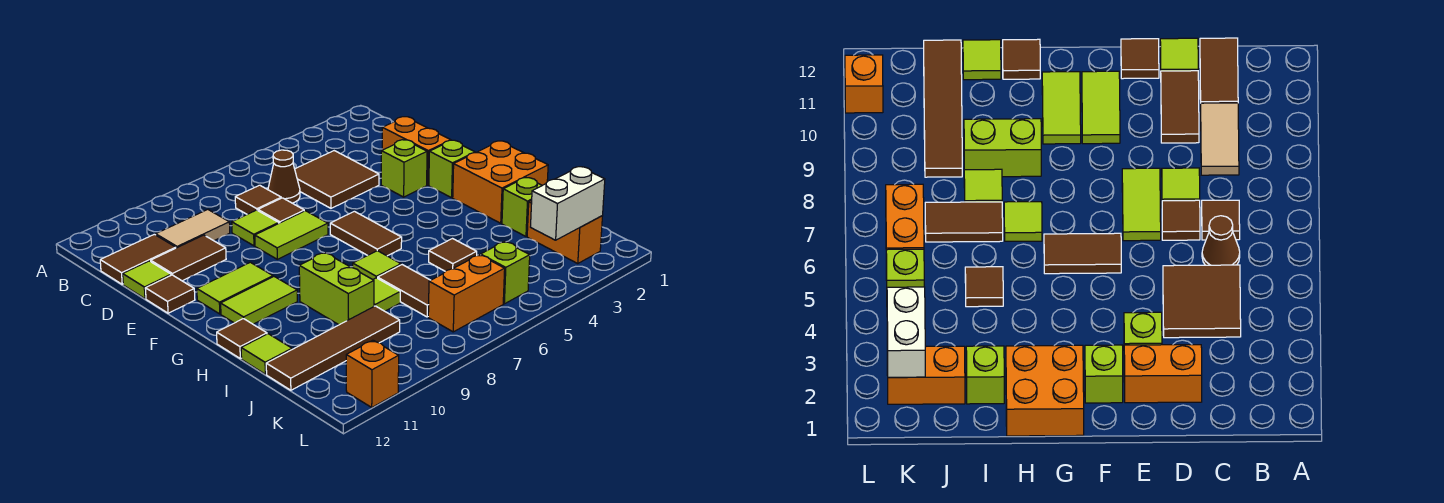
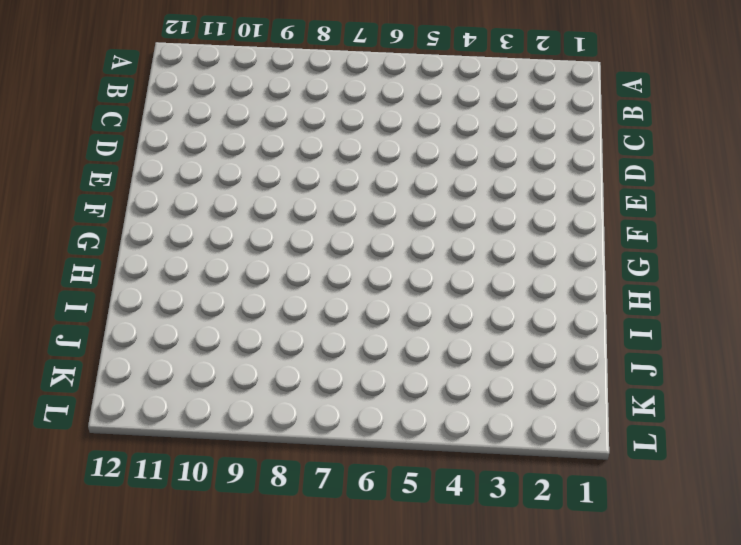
none -> brown 2x2 tile [295,151,379,208]
none -> brown 1x1 cone [268,150,300,203]
none -> brown 1x1 tile [235,185,281,214]
none -> tan 1x2 tile [156,210,230,248]

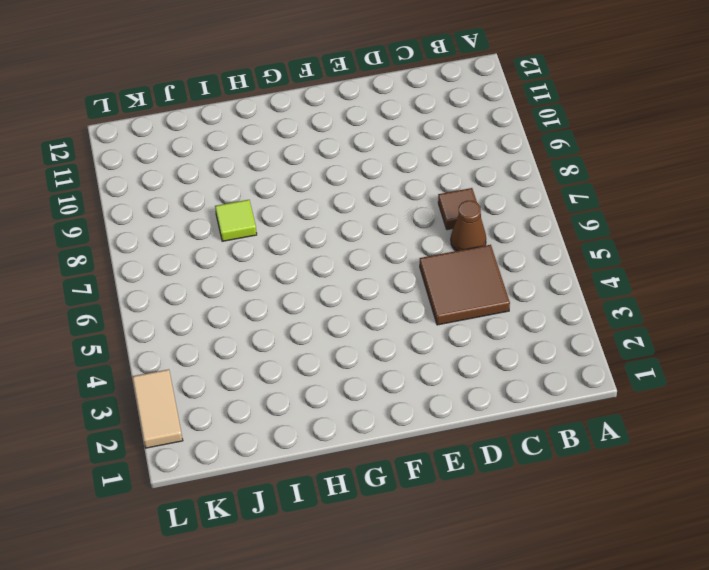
tan 1x2 tile [133,369,183,448] -> tan 1x2 tile moved to [156,210,230,248]
none -> brown 1x2 tile [100,234,176,284]
none -> orange 1x2 brick [382,117,450,185]
none -> brown 1x1 tile [258,198,304,223]
none -> lime 1x1 tile [232,210,279,246]

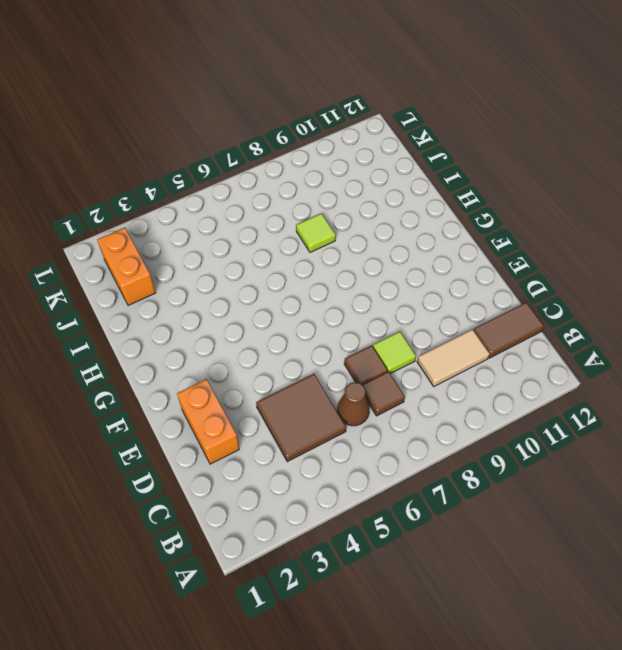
none -> brown 1x2 tile [151,235,226,281]
none -> lime 1x1 tile [123,261,171,299]
none -> lime 1x1 brick [381,140,427,197]
none -> lime 1x2 tile [255,211,328,259]

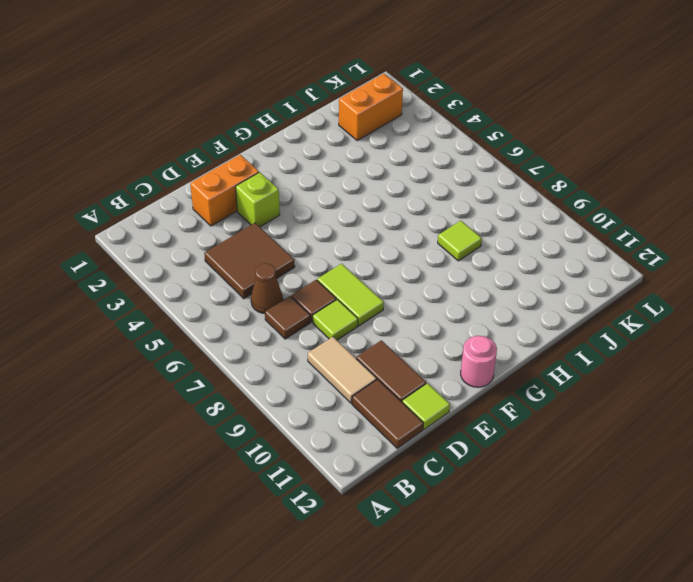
pink 1x1 round brick [461,336,497,387] -> none
none -> brown 1x1 tile [145,275,195,313]
none -> lime 1x1 brick [429,140,475,198]
none -> brown 1x2 tile [330,211,402,256]
none -> lime 1x2 tile [197,262,273,314]

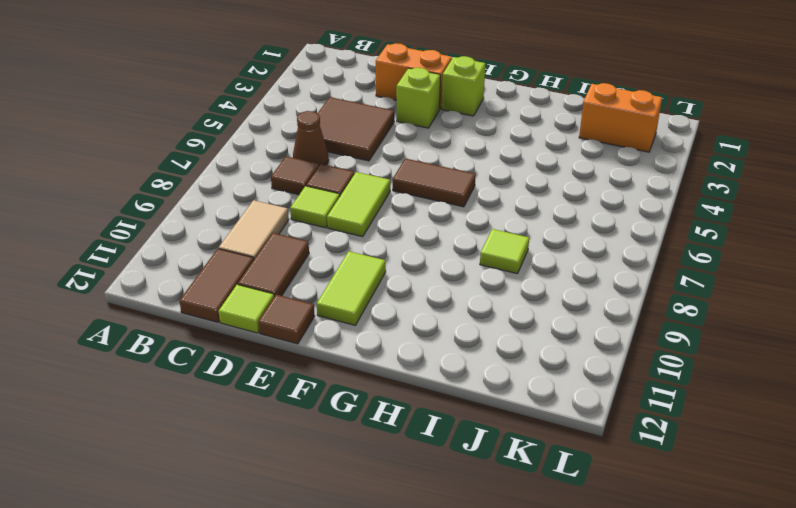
none -> orange 2x2 brick [453,141,548,223]
none -> lime 1x2 tile [221,277,297,324]
none -> lime 1x1 tile [353,251,401,280]
none -> lime 1x2 brick [299,253,374,325]

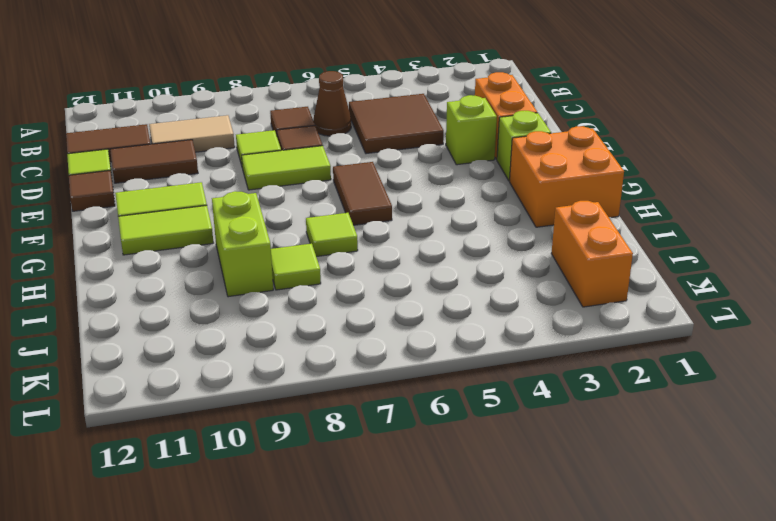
none -> brown 1x1 tile [217,319,267,359]
none -> lime 1x1 brick [502,178,542,236]
none -> brown 1x1 tile [429,239,477,271]
none -> brown 1x2 tile [378,265,430,317]

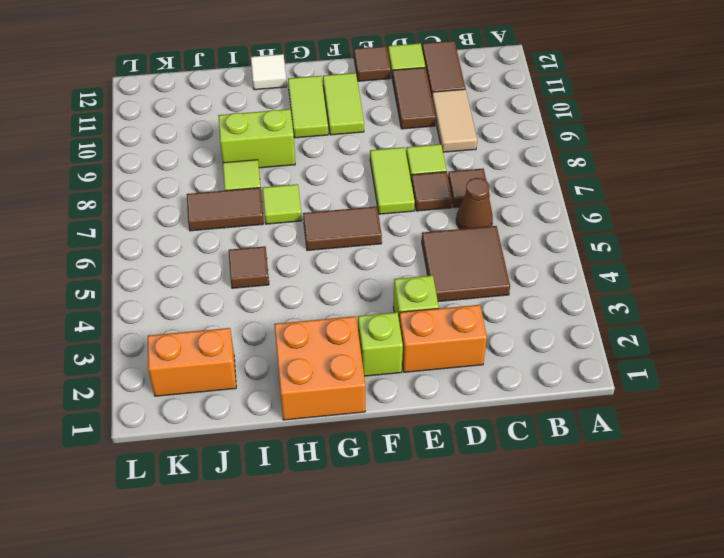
white 1x1 tile [251,54,287,90] -> brown 1x1 tile [217,319,267,359]
none -> lime 1x1 brick [502,178,542,236]
none -> lime 1x1 tile [241,334,292,374]
none -> brown 1x4 tile [266,306,400,390]
none -> lime 1x1 brick [481,242,530,304]

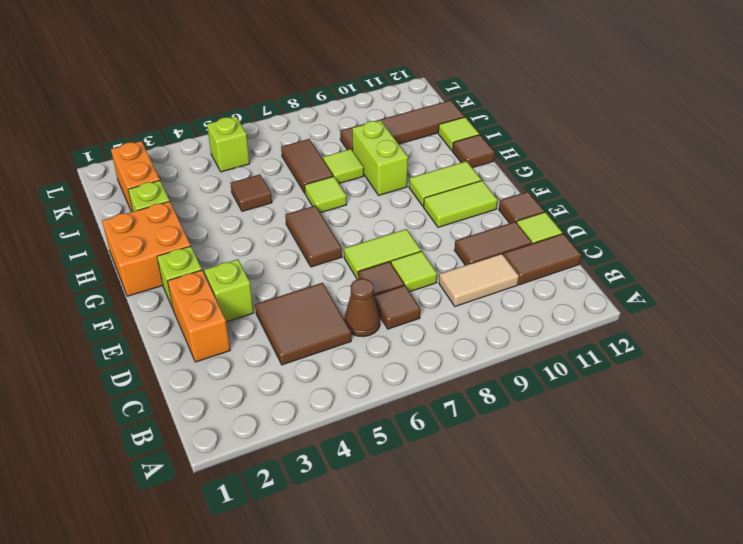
none -> orange 1x2 brick [428,255,505,332]
none -> orange 1x1 brick [346,340,399,407]
none -> white 1x2 brick [531,167,605,240]

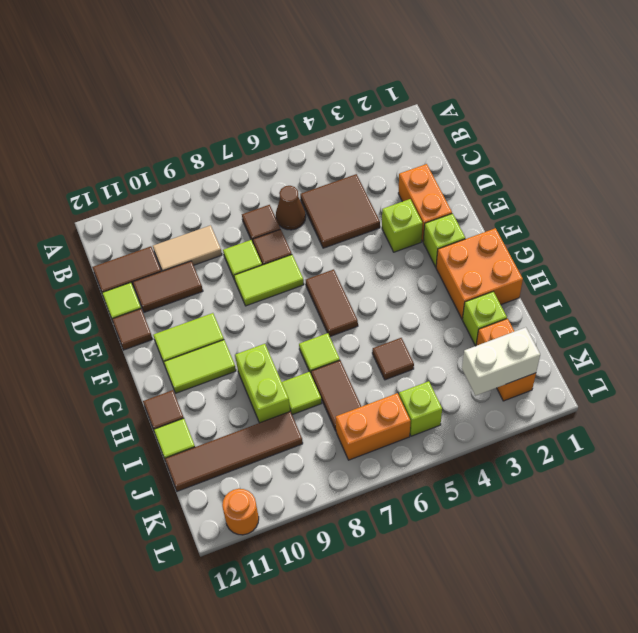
orange 1x1 round brick [222,489,259,535] -> orange 1x1 brick [346,340,399,407]

